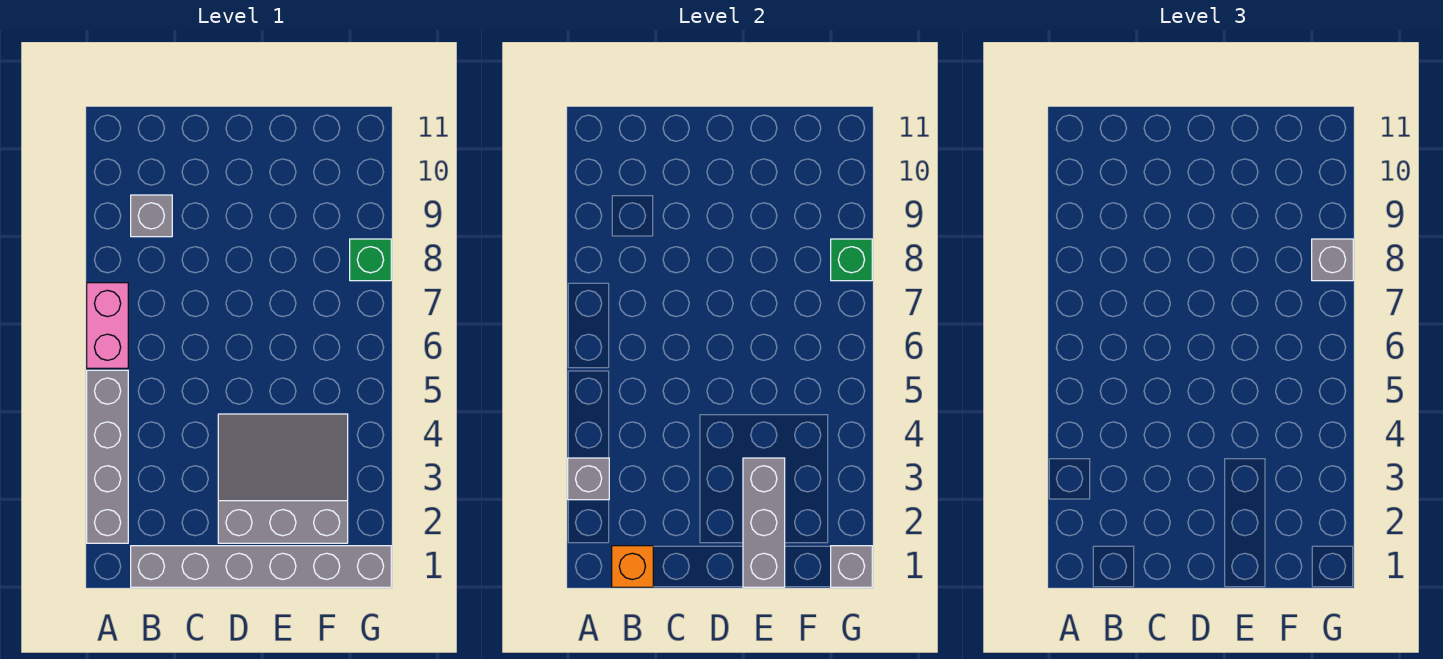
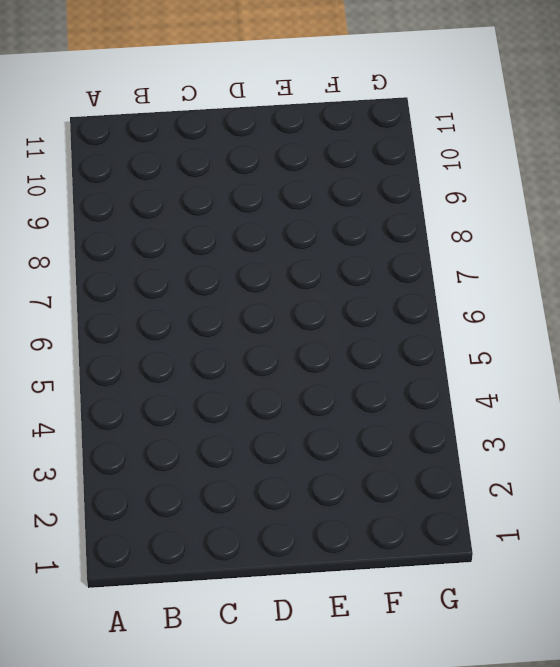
none -> grey 1x4 brick [87,370,128,543]
none -> pink 1x2 brick [87,283,128,368]
none -> grey 1x6 brick [131,546,391,587]

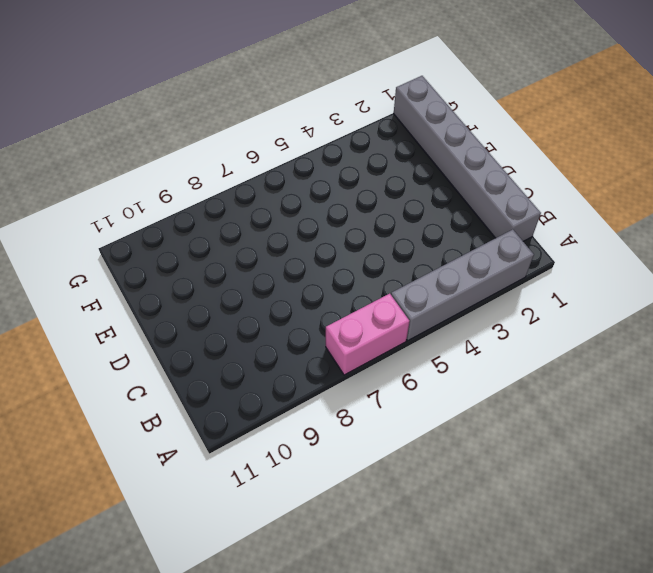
none -> grey 1x1 brick [131,195,172,237]
none -> grey 3x3 slope [218,414,348,543]
none -> green 1x1 brick [350,239,391,281]

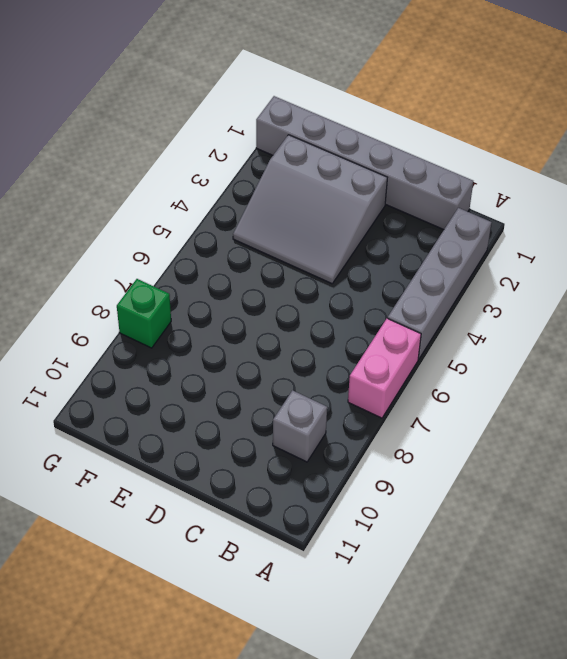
none -> grey 1x1 brick [568,458,609,500]
none -> orange 1x1 brick [612,546,653,587]
none -> grey 1x3 brick [743,458,785,587]

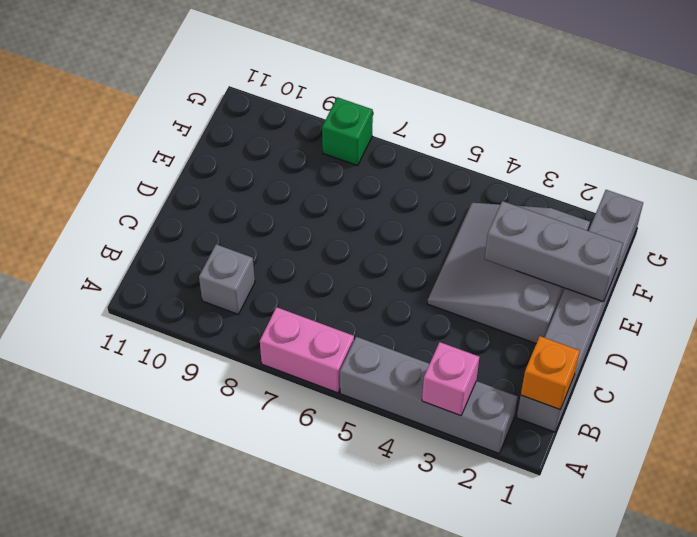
pink 1x1 brick [422,342,479,416] -> grey 1x1 brick [568,458,609,500]
none -> grey 1x1 brick [831,546,872,587]
none -> green 1x1 brick [831,239,872,281]
none -> grey 1x1 brick [1312,239,1353,281]

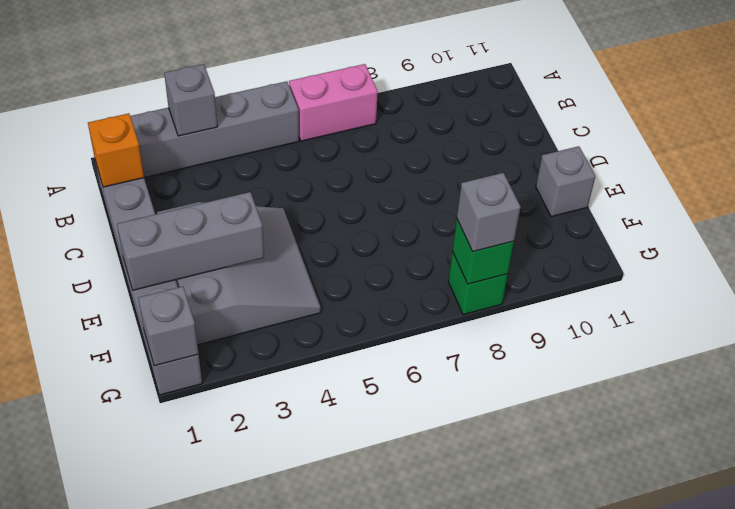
grey 1x1 brick [536,146,595,217] -> grey 1x1 brick moved to [131,195,172,237]

